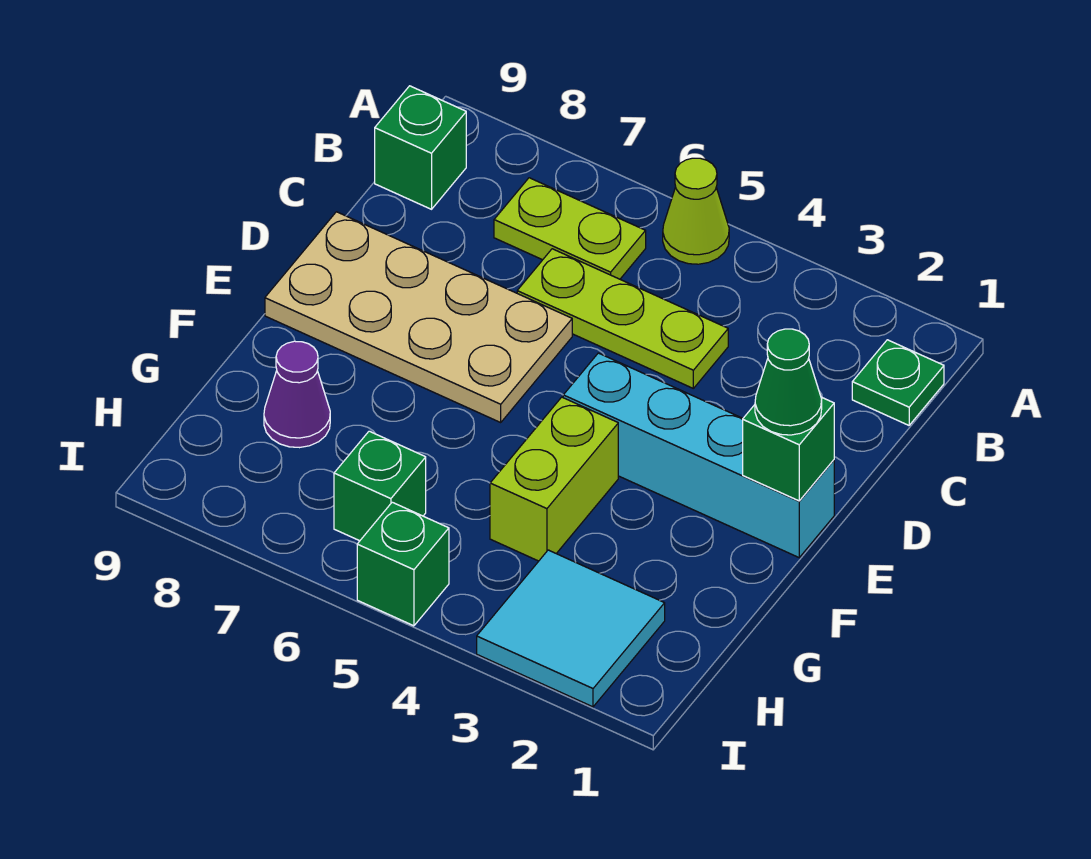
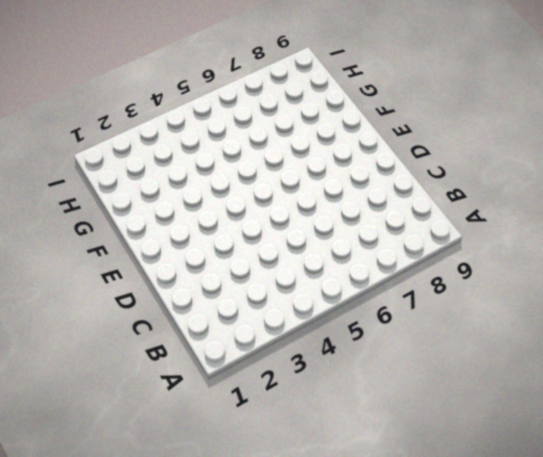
none -> lime 1x1 cone [663,158,729,264]
none -> green 1x1 plate [852,340,944,425]
none -> lime 1x2 plate [494,178,646,279]

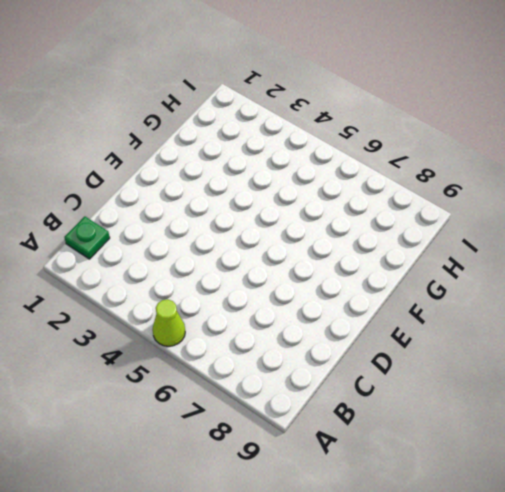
none -> lime 1x2 plate [494,178,646,279]
none -> green 1x1 brick [375,86,466,209]
none -> lime 1x3 plate [517,249,728,388]

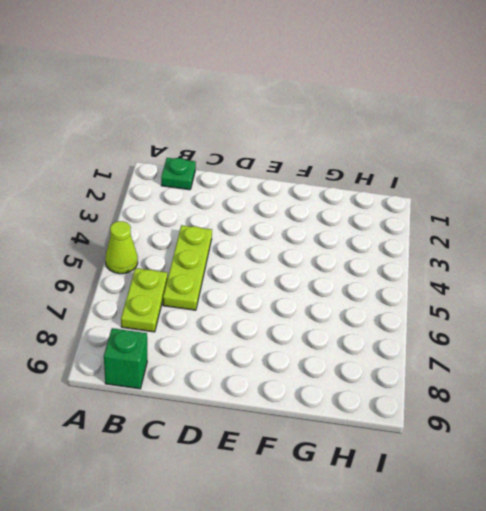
none -> tan 2x4 plate [265,212,572,422]
none -> cyan 1x4 brick [563,353,834,557]
none -> lime 1x2 brick [490,397,618,561]

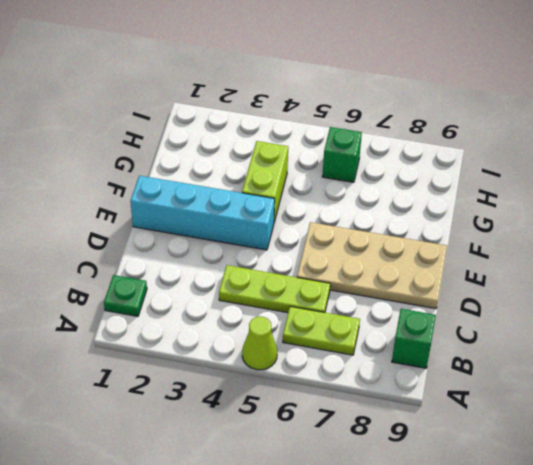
none -> purple 1x1 cone [264,341,330,448]
none -> cyan 2x2 tile [477,550,665,707]
none -> green 1x1 brick [357,502,449,626]

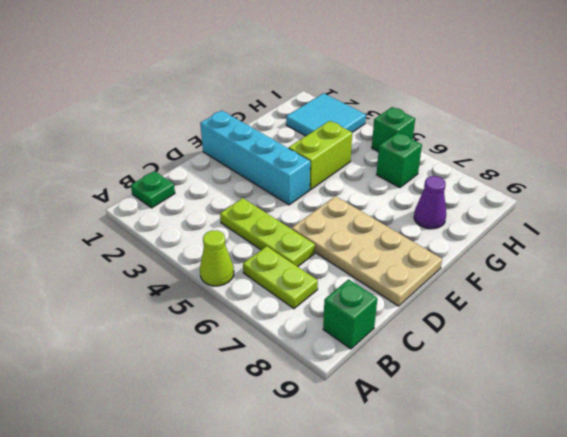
none -> green 1x1 brick [743,397,834,501]
none -> green 1x1 cone [755,329,822,435]

